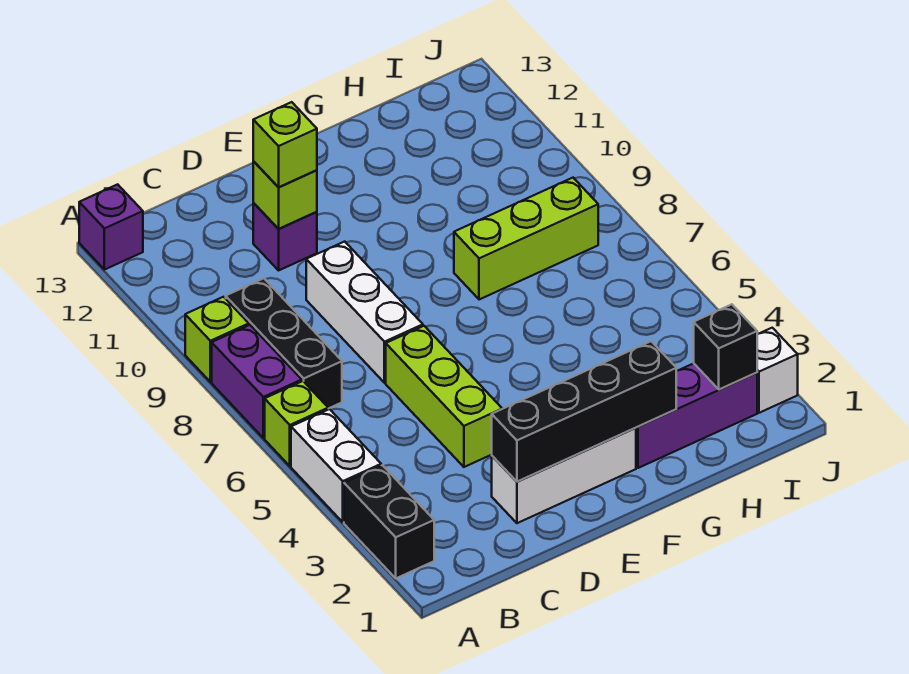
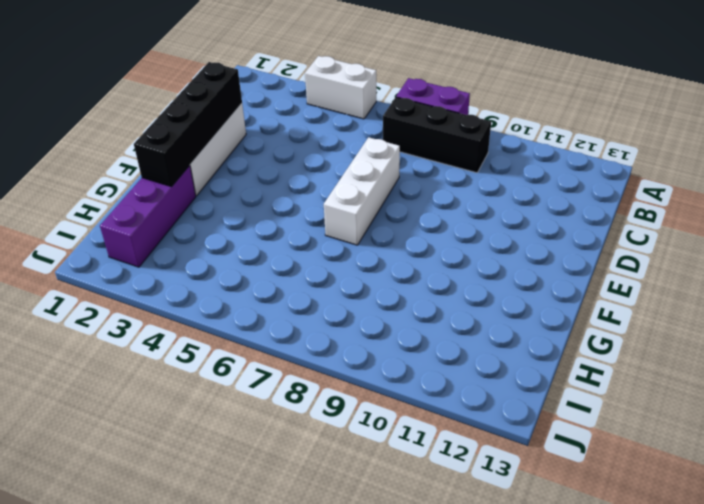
white 1x3 brick [324,137,400,245] -> white 1x3 brick turned to [306,242,423,383]
none -> black 1x2 brick [344,465,434,578]
none -> lime 1x1 brick [265,381,328,466]
none -> lime 1x1 brick [185,297,249,382]

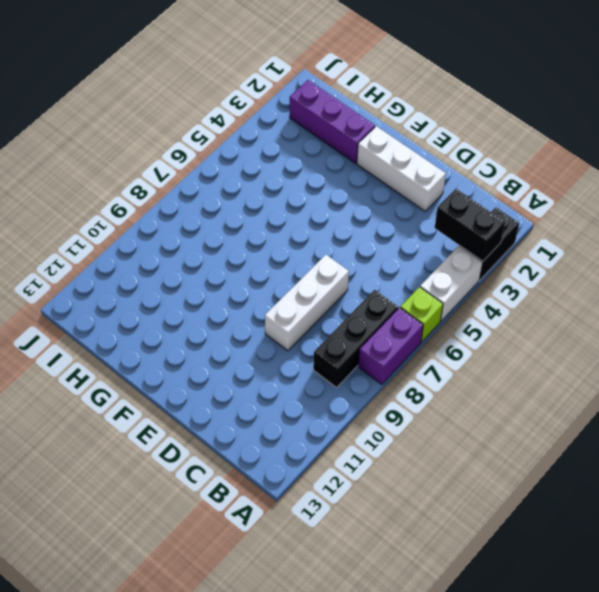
black 1x2 brick [435,189,505,261] -> none
none -> lime 1x1 brick [185,297,249,382]
none -> purple 1x1 brick [79,184,143,270]
none -> lime 1x3 brick [386,326,502,467]

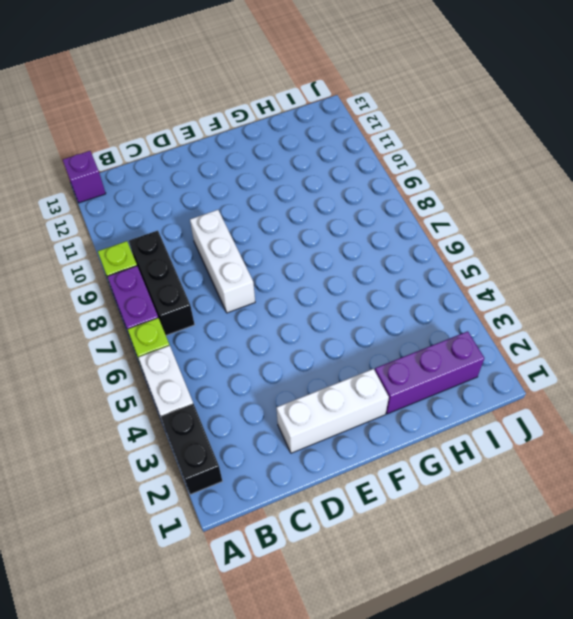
none -> lime 1x3 brick [386,326,502,467]
none -> purple 1x1 brick [253,203,317,270]
none -> lime 1x3 brick [454,178,598,300]

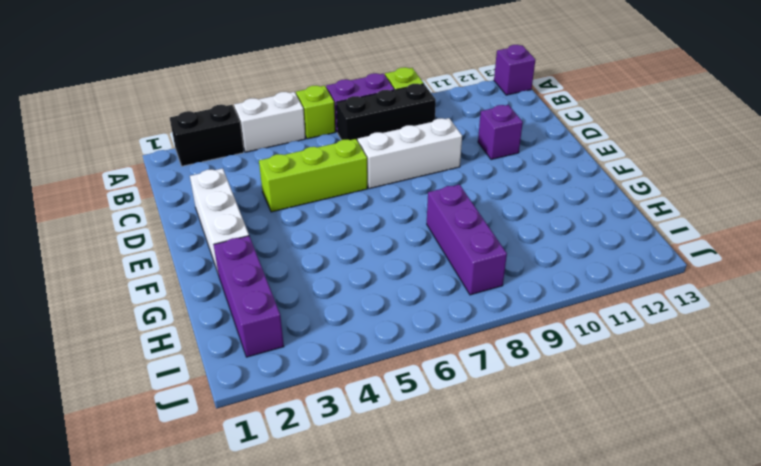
purple 1x3 brick [427,185,507,295] -> lime 1x3 brick [454,178,598,300]
none -> white 1x1 brick [757,328,798,413]
none -> black 1x4 brick [492,341,676,482]
none -> lime 1x1 brick [253,161,317,229]

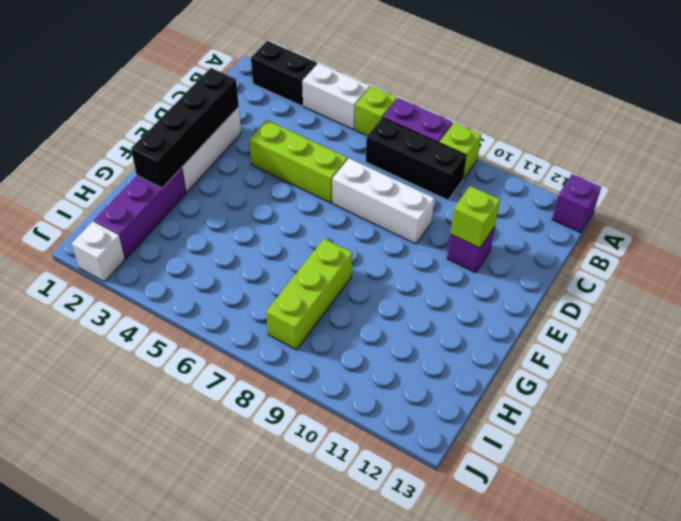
none -> black 1x1 brick [694,304,757,390]
none -> lime 1x1 brick [253,102,317,187]

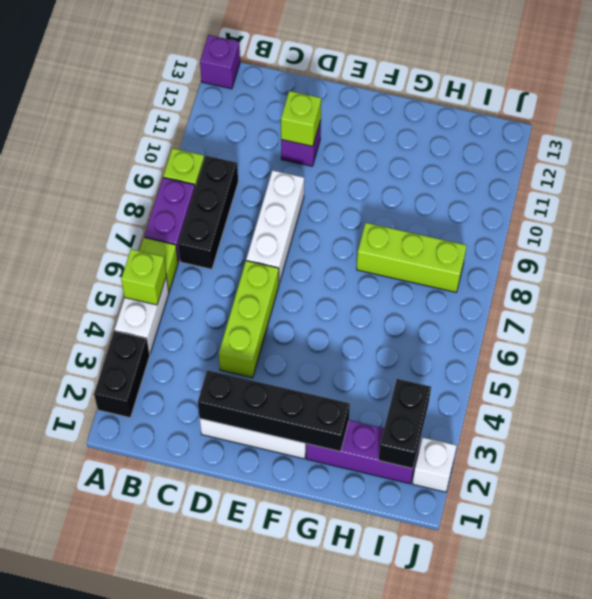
lime 1x1 brick [121,249,166,305] -> lime 1x1 brick moved to [253,102,317,187]
black 1x2 brick [379,379,431,469] -> black 1x1 brick [694,304,757,390]

